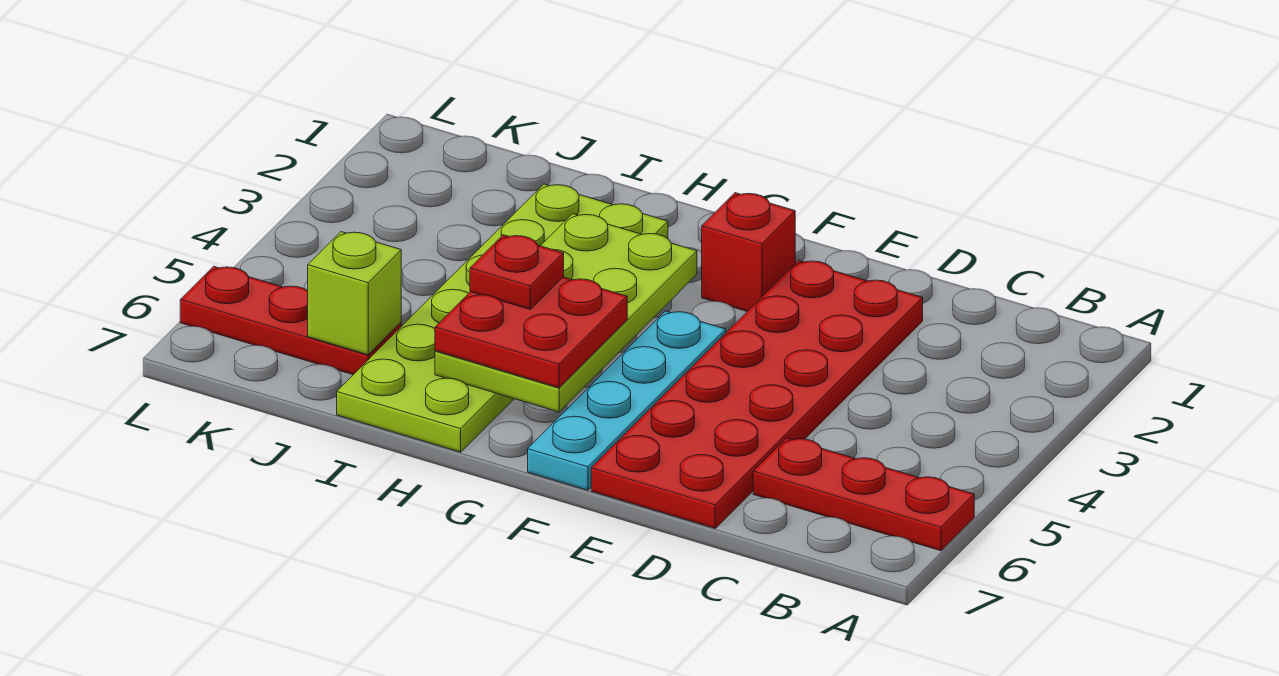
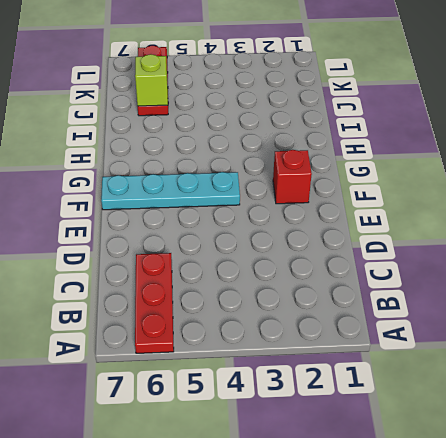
none -> red 2x6 plate [591,260,923,528]
none -> lime 2x6 plate [337,184,668,452]

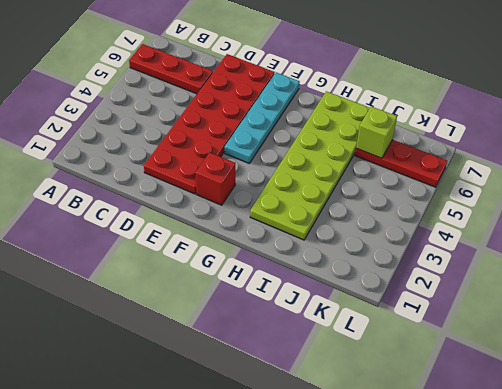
none -> lime 2x4 plate [435,214,697,412]
none -> red 2x2 plate [435,277,627,388]

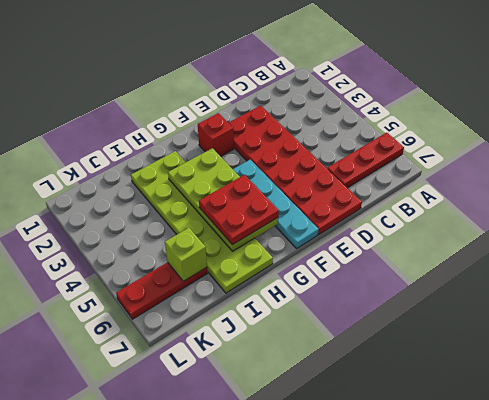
none -> red 1x1 plate [470,235,564,309]

